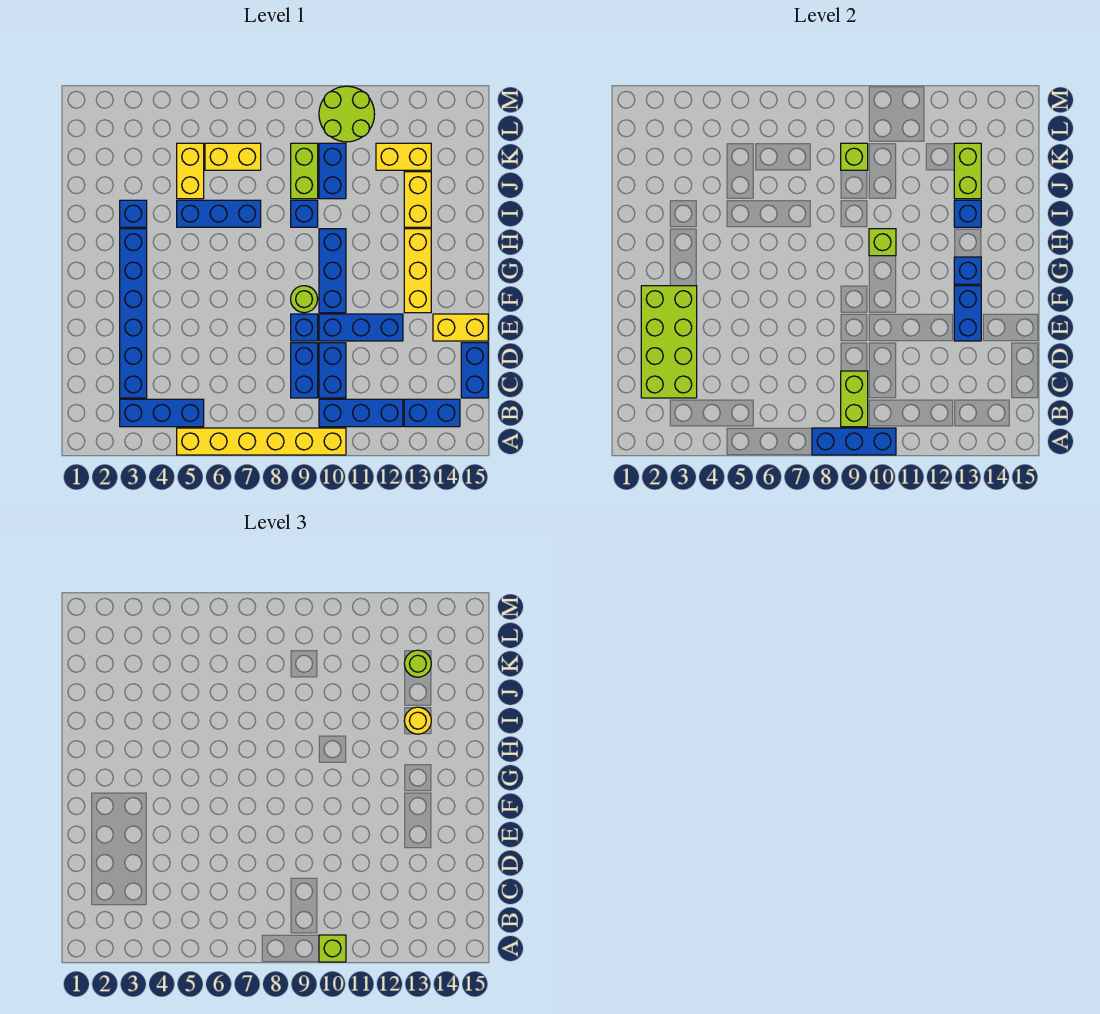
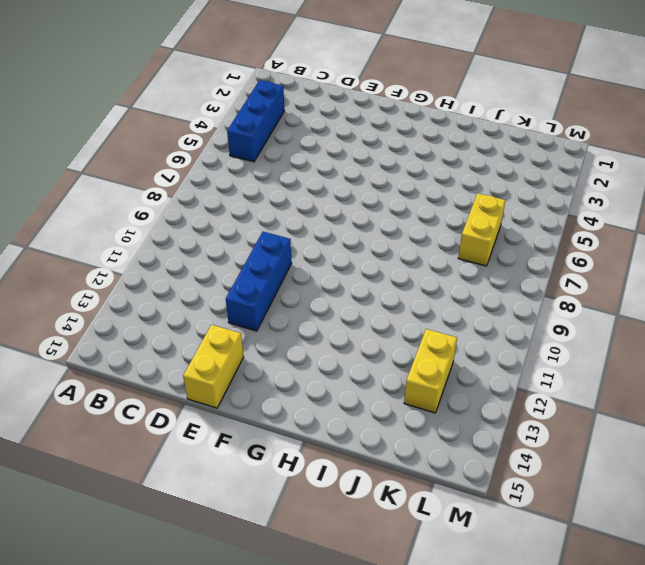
none -> yellow 1x6 brick [177,428,346,455]
none -> blue 1x3 brick [319,399,403,427]
none -> blue 1x2 brick [404,399,460,427]
none -> blue 1x6 brick [120,229,147,398]

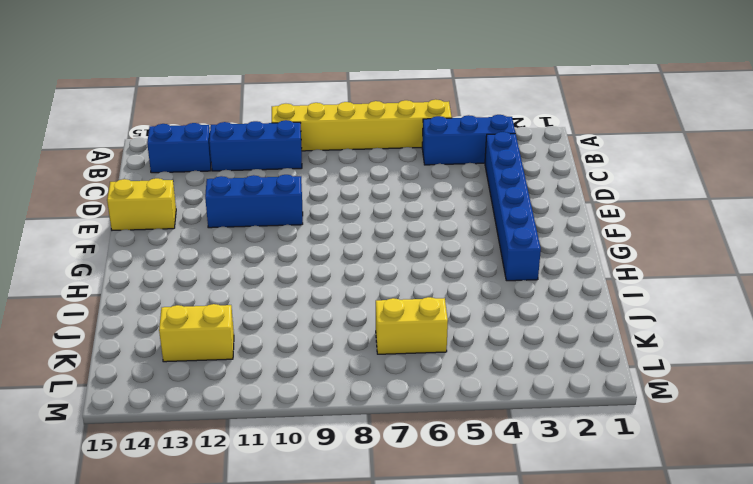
none -> blue 1x2 brick [291,343,318,398]
none -> blue 1x2 brick [319,343,346,398]
none -> blue 1x2 brick [461,343,488,398]
none -> blue 1x1 brick [291,314,318,341]

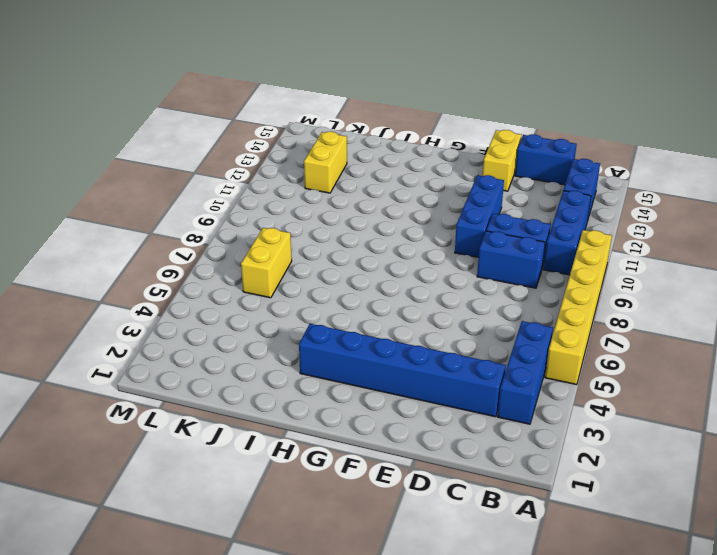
none -> blue 1x1 brick [291,314,318,341]
none -> lime 1x1 round brick [291,286,318,313]
none -> blue 1x3 brick [319,229,346,313]
none -> yellow 1x3 brick [404,229,431,313]

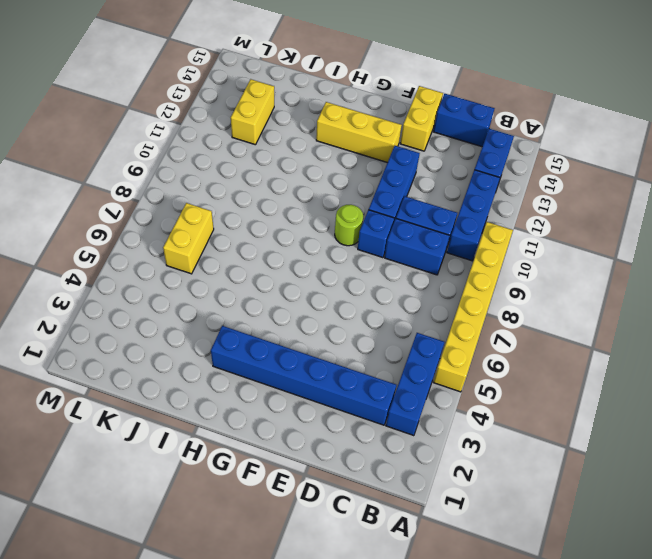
none -> blue 1x3 brick [319,229,346,313]
none -> blue 1x1 brick [120,200,147,227]
none -> blue 1x3 brick [177,200,261,227]
none -> blue 1x1 brick [291,200,318,227]

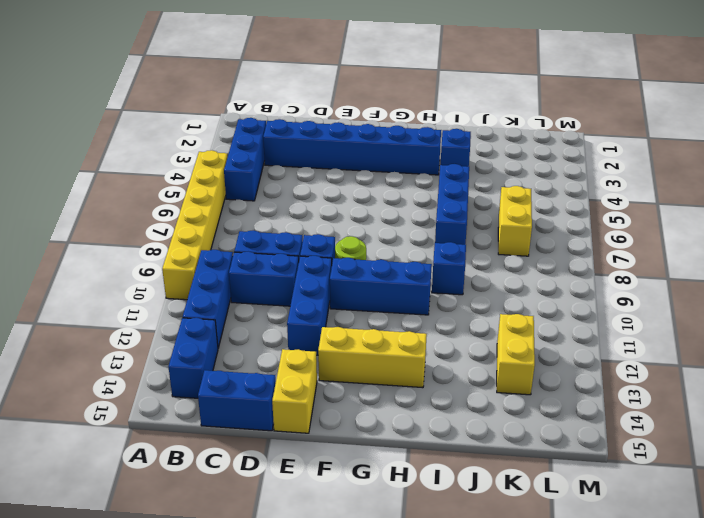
none -> yellow 1x2 brick [404,172,431,227]
none -> yellow 1x2 brick [177,143,204,199]
none -> lime 1x2 brick [291,143,318,199]
none -> blue 1x2 brick [319,143,346,199]

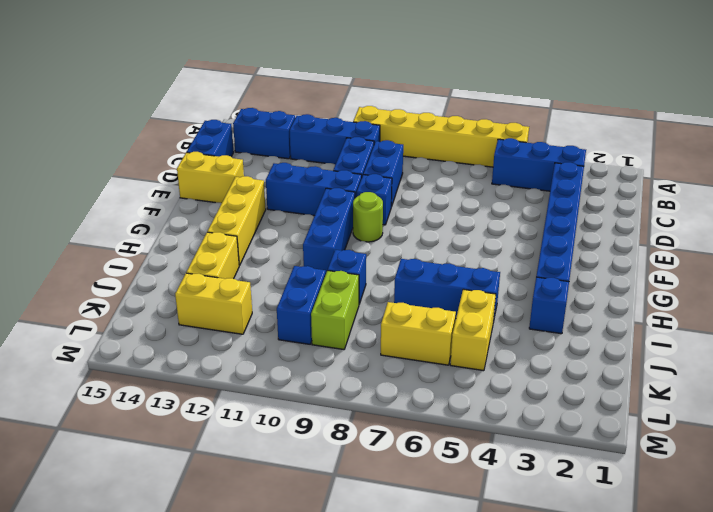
none -> lime 2x2 round brick [319,86,375,142]
none -> blue 1x3 brick [812,428,896,455]
none -> lime 1x2 brick [841,371,868,427]
none -> lime 2x4 brick [641,286,697,398]

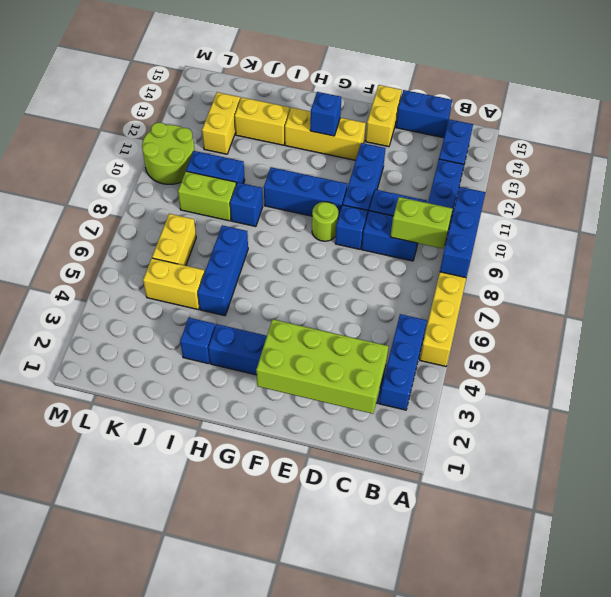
none -> blue 1x2 brick [954,286,981,341]
none -> lime 1x1 brick [869,229,896,256]
none -> blue 1x1 brick [954,200,981,227]
none -> lime 1x2 brick [954,143,981,199]

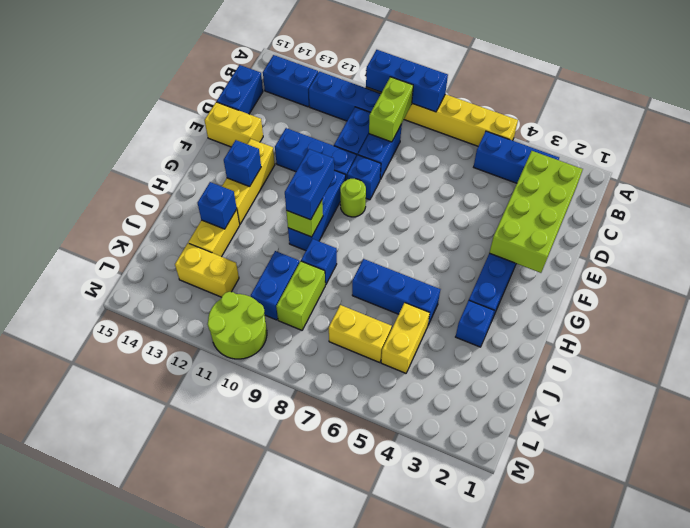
blue 1x2 brick [285,149,334,220] -> blue 1x2 brick moved to [954,286,981,341]
none -> lime 1x2 brick [954,143,981,199]
none -> lime 1x1 brick [841,143,868,170]
none -> lime 1x1 brick [319,935,346,962]
none -> yellow 1x1 round brick [404,707,431,734]

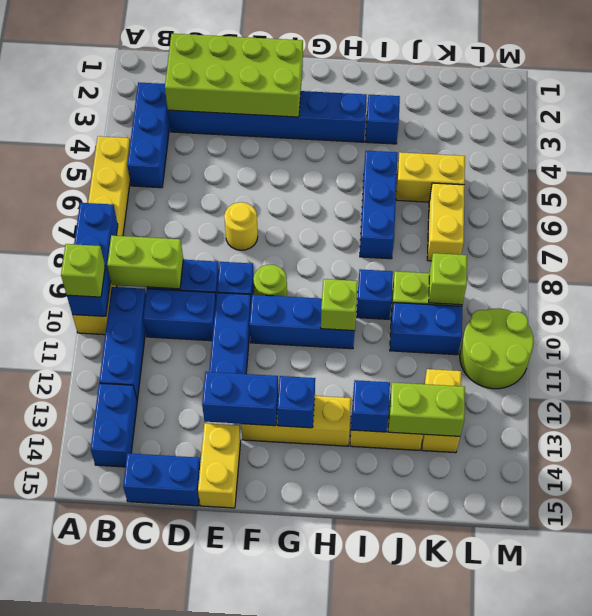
yellow 1x1 round brick [224,202,258,250] -> yellow 1x1 round brick moved to [404,707,431,734]
none -> lime 1x1 round brick [404,650,431,677]

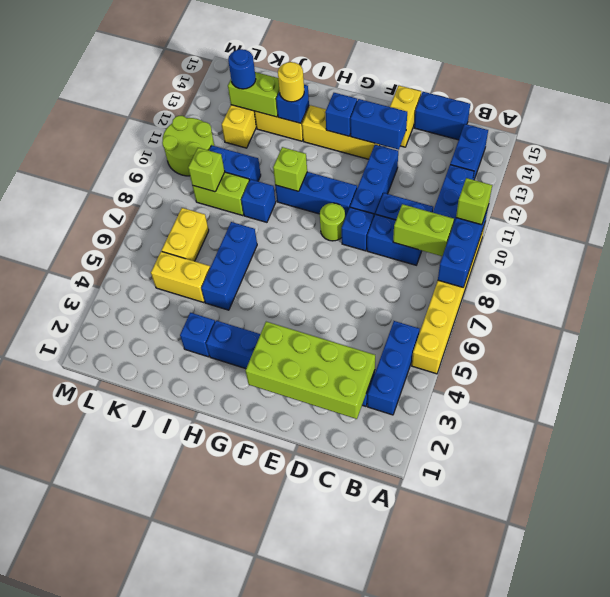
blue 1x1 round brick [228,49,256,89] -> lime 1x1 round brick [404,650,431,677]

